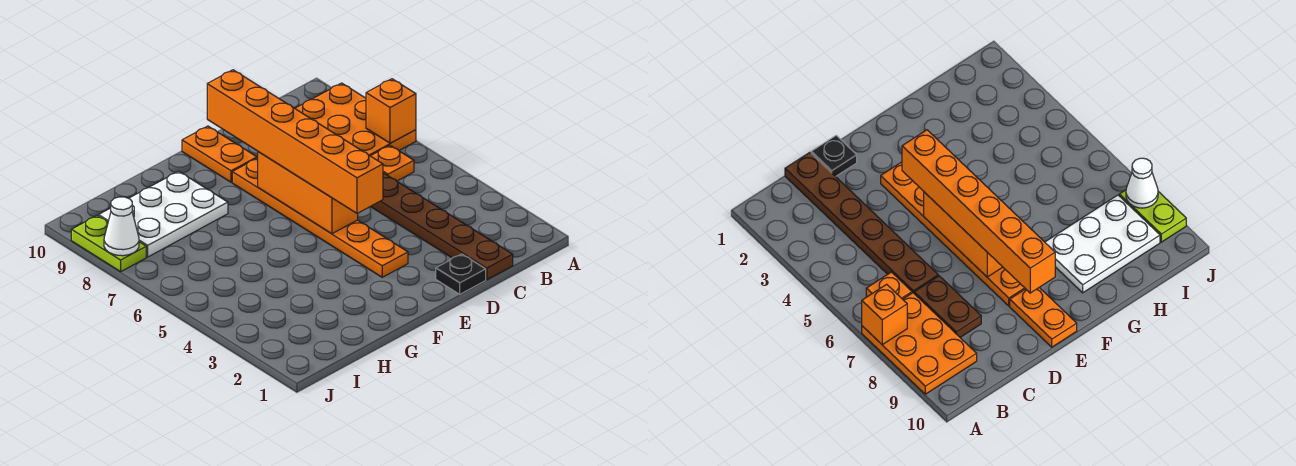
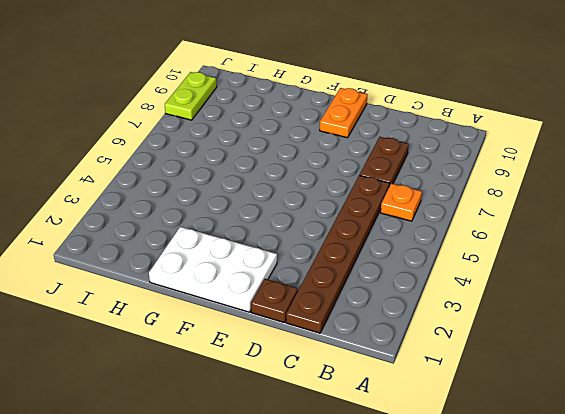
brown 1x1 plate [251,279,298,323] -> black 1x1 plate [436,254,486,294]
white 2x3 plate [149,227,277,312] -> white 2x3 plate moved to [99,171,228,257]
none -> orange 2x3 plate [295,83,416,156]
none -> orange 1x6 plate [232,158,408,277]
none -> orange 1x1 brick [366,79,416,143]

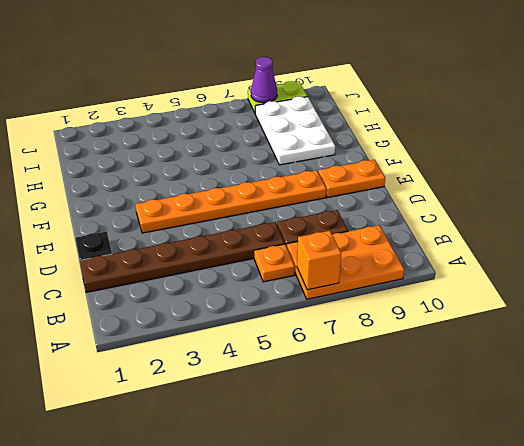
purple 1x1 cone [251,57,277,103] -> white 1x1 cone [104,197,139,256]
none -> orange 1x3 brick [258,152,358,234]
none -> orange 1x6 brick [207,70,383,214]

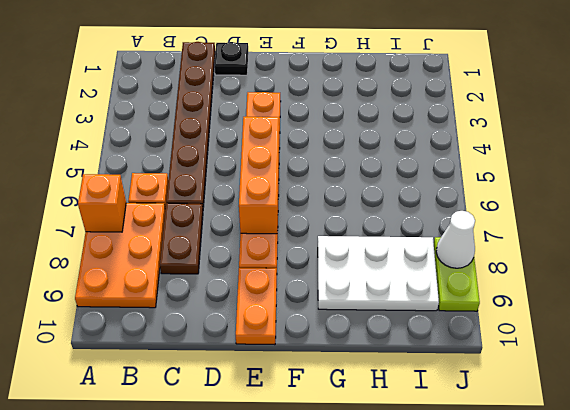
none -> orange 1x6 brick [207,70,383,214]

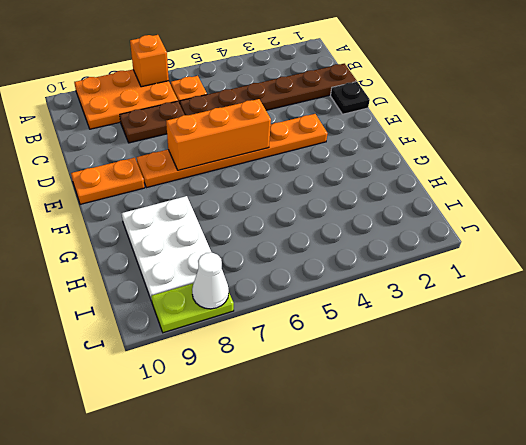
none -> orange 1x6 brick [207,70,383,214]

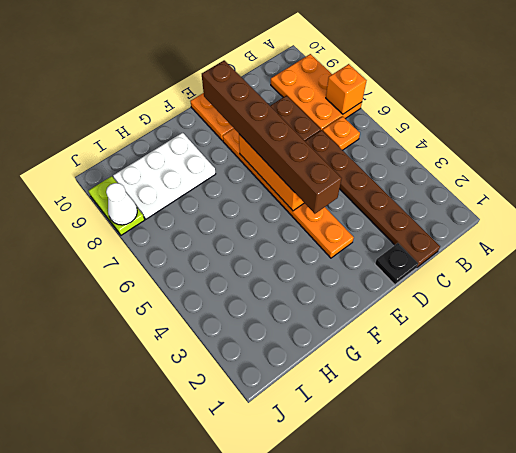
brown 1x6 brick [202,60,342,214] -> orange 1x6 brick [207,70,383,214]

